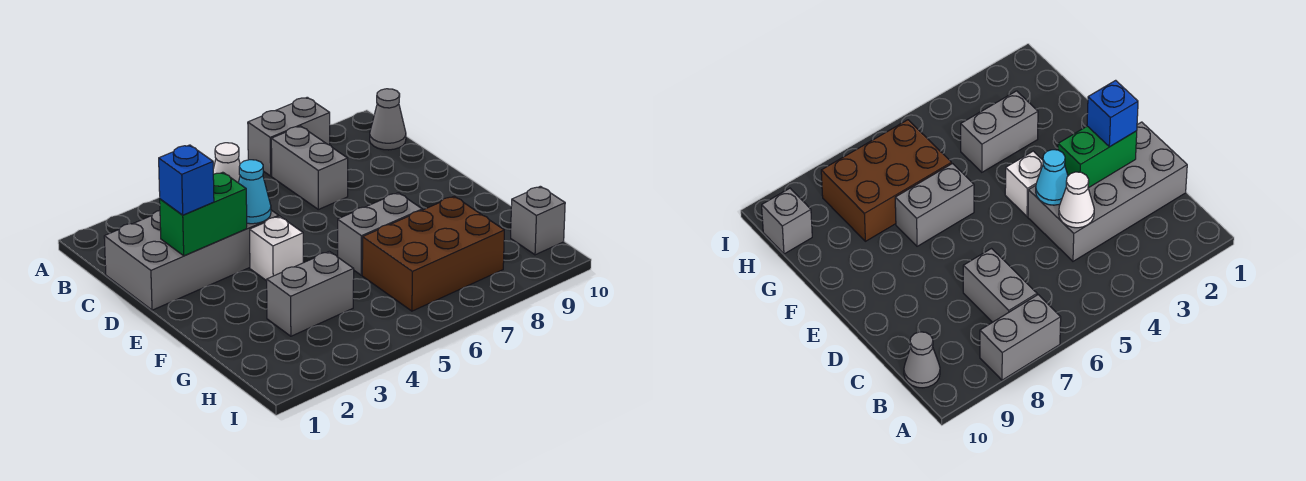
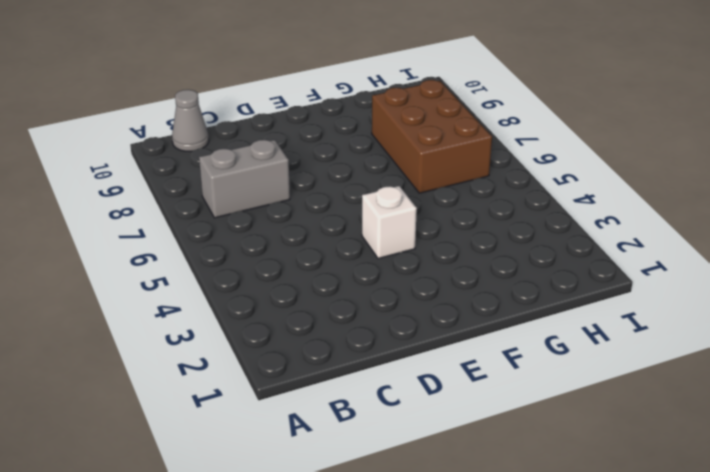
none -> grey 1x2 brick [248,97,330,176]
none -> grey 2x4 brick [104,210,279,310]
none -> grey 1x2 brick [338,193,422,275]

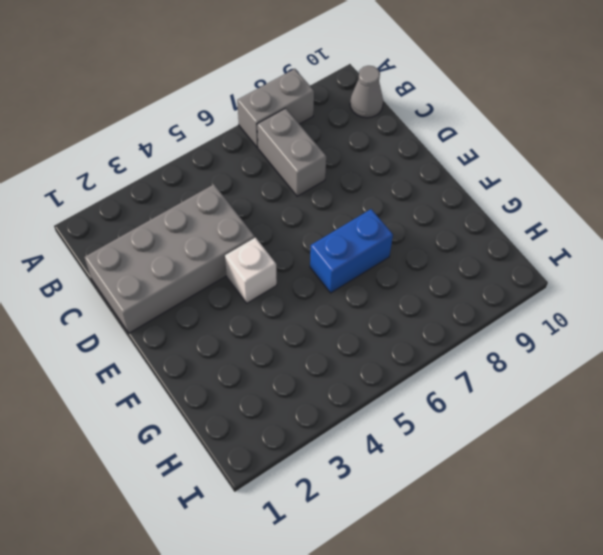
blue 1x2 brick [310,209,393,293] -> grey 1x2 brick [338,193,422,275]
none -> grey 1x2 brick [267,251,354,336]
none -> brown 2x3 brick [362,196,504,311]
none -> grey 1x1 brick [511,186,565,255]

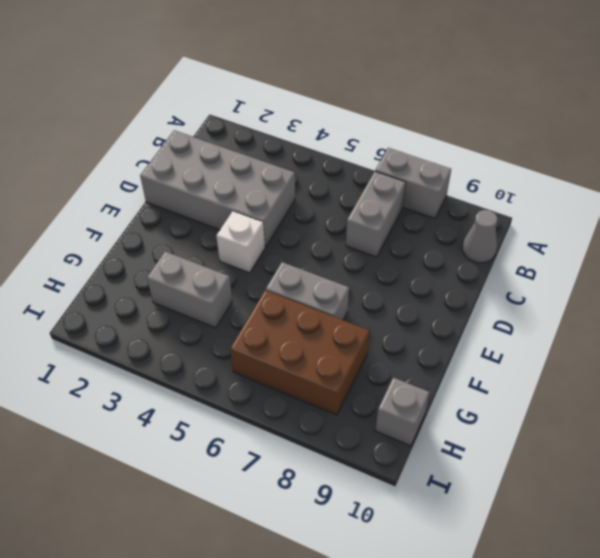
none -> white 1x1 cone [213,143,240,182]
none -> green 1x2 brick [160,172,247,256]
none -> cyan 1x1 cone [238,160,271,224]

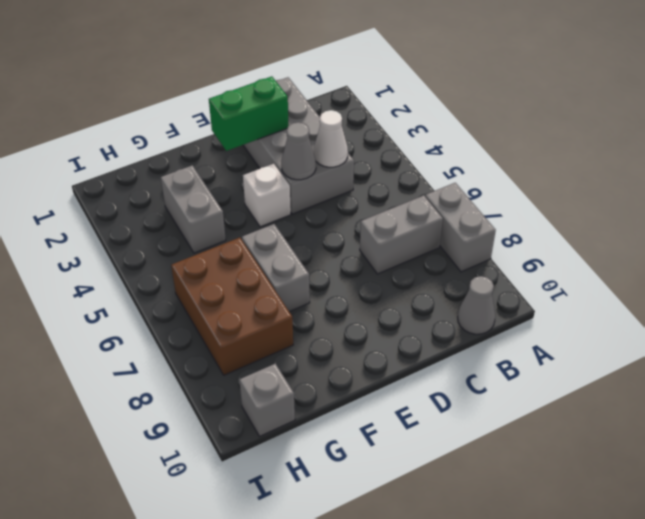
green 1x2 brick [209,77,289,151] -> green 1x2 brick turned to [160,172,247,256]
grey 1x1 cone [281,122,316,180] -> cyan 1x1 cone [238,160,271,224]
none -> blue 1x1 brick [159,145,214,215]

